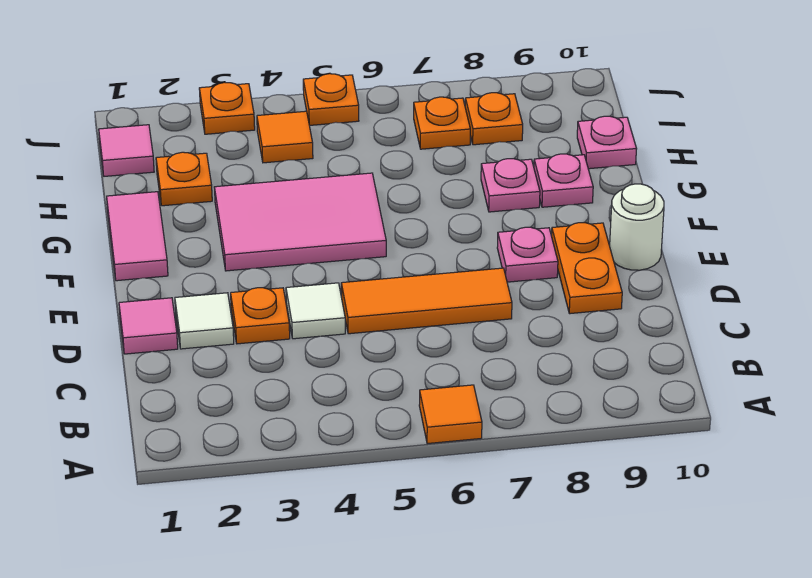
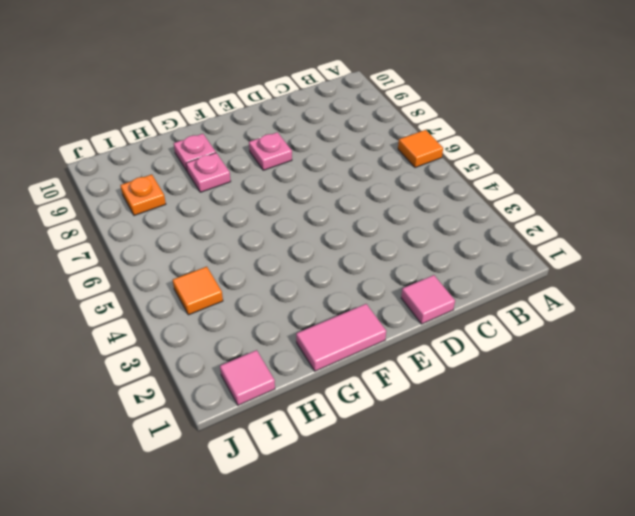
none -> white 1x1 tile [175,293,234,349]
none -> orange 1x1 plate [231,288,290,344]
none -> white 1x1 tile [286,283,345,339]

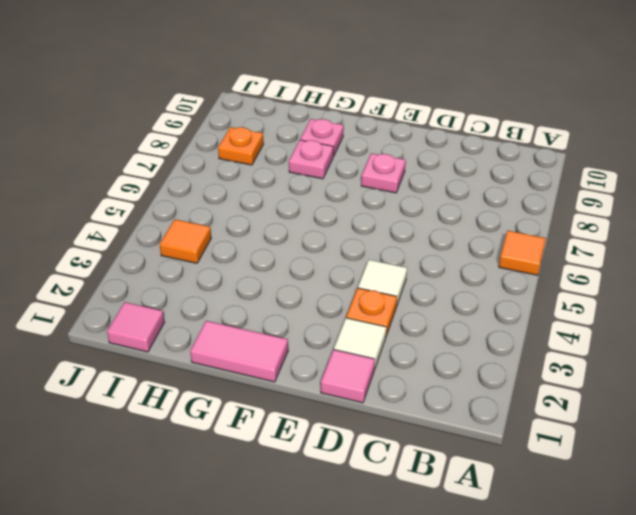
none -> orange 1x3 tile [341,268,512,334]
none -> orange 1x2 plate [552,223,622,314]
none -> white 1x1 round brick [610,184,664,270]

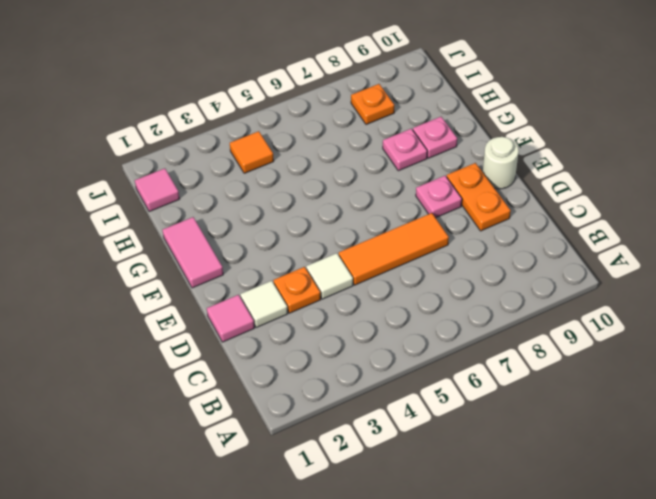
none -> orange 1x1 tile [419,385,482,444]
none -> pink 2x3 tile [214,173,386,271]
none -> orange 1x1 plate [156,152,212,206]

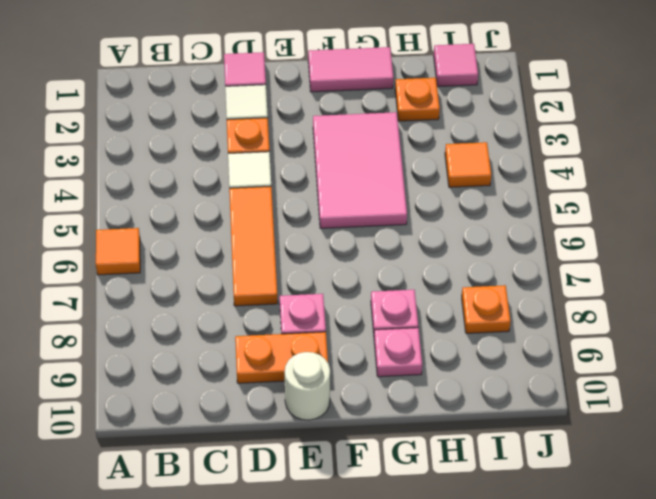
none -> pink 1x1 plate [577,116,636,169]
none -> orange 1x1 plate [414,97,470,149]
none -> orange 1x1 plate [199,83,255,134]

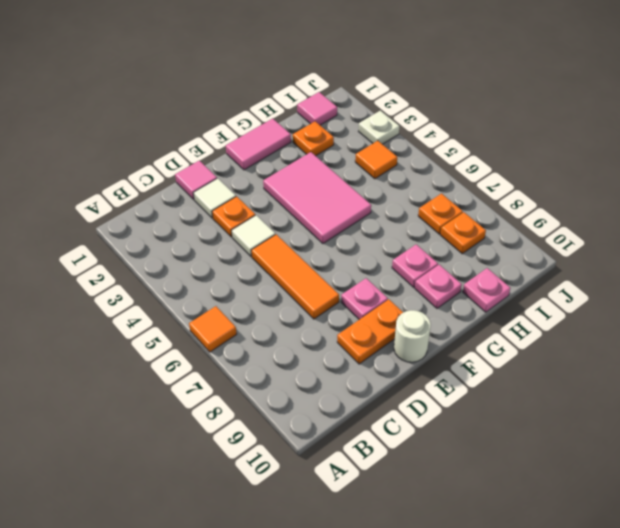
white 1x1 plate [359,110,399,144] -> orange 1x1 plate [199,83,255,134]
none -> orange 1x1 plate [303,74,359,125]

